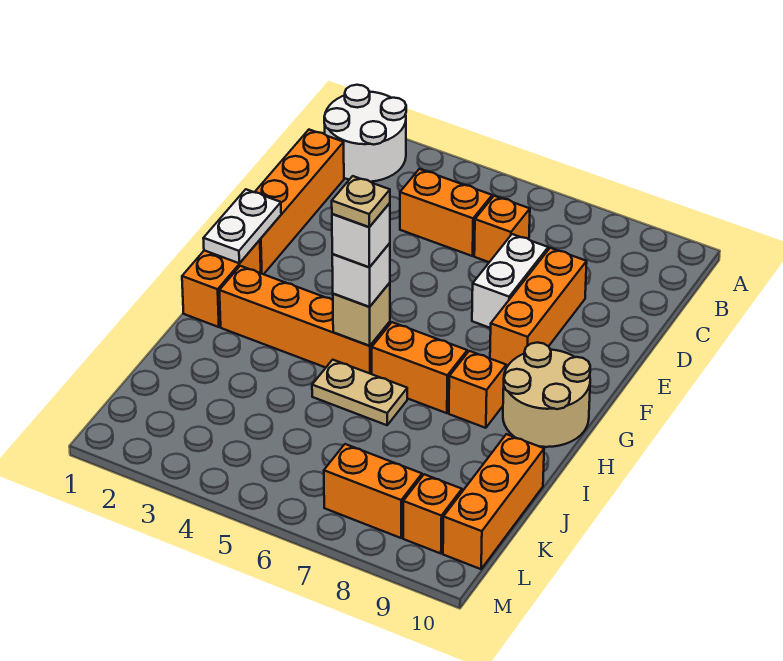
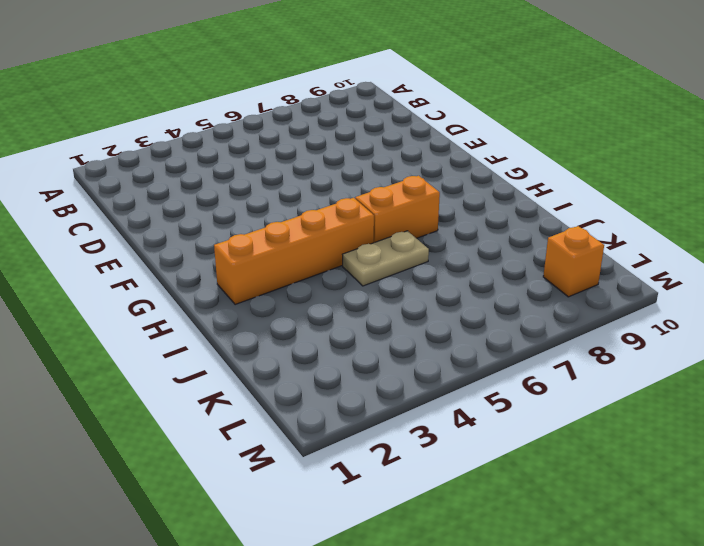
none -> white 2x2 round brick [324,85,406,182]
none -> orange 1x4 brick [255,130,344,274]
none -> orange 1x2 brick [400,169,492,256]

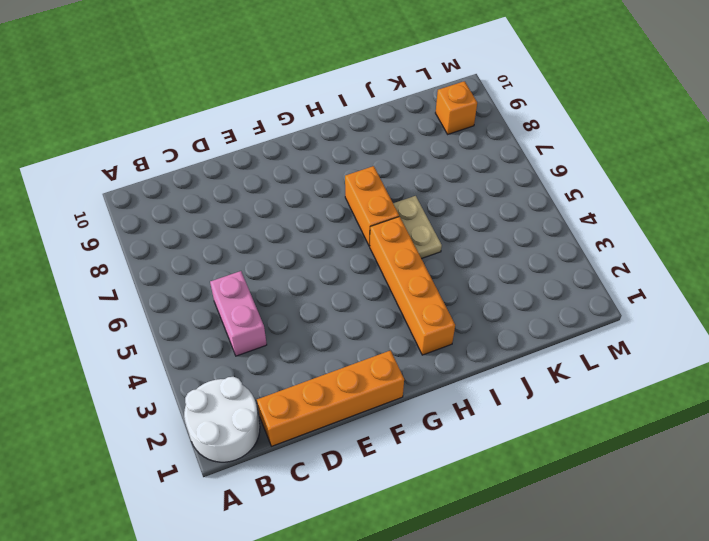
pink 1x2 brick [210,271,267,356] -> orange 1x2 brick [400,169,492,256]
none -> orange 1x1 brick [474,196,530,262]
none -> white 1x2 brick [472,234,548,328]
none -> orange 1x3 brick [490,248,587,368]

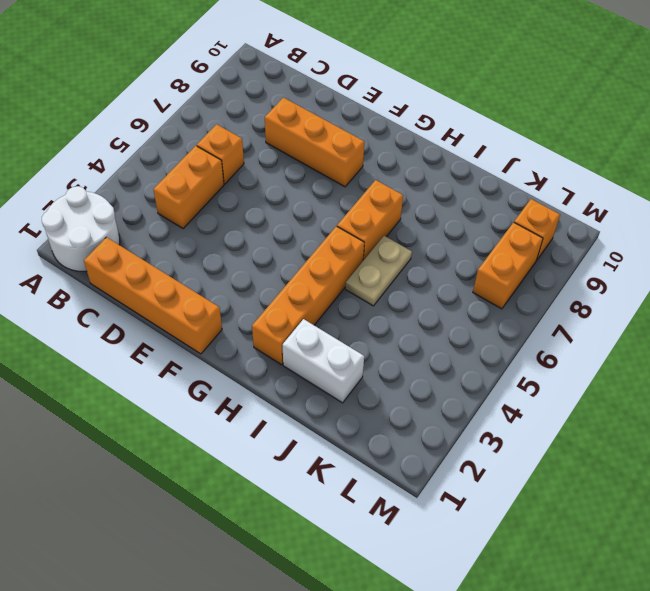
white 1x2 brick [283,319,364,403] -> white 1x2 brick moved to [472,234,548,328]
none -> orange 1x2 brick [182,240,261,327]
none -> tan 2x2 round brick [503,343,590,447]
none -> orange 1x1 brick [449,351,506,428]

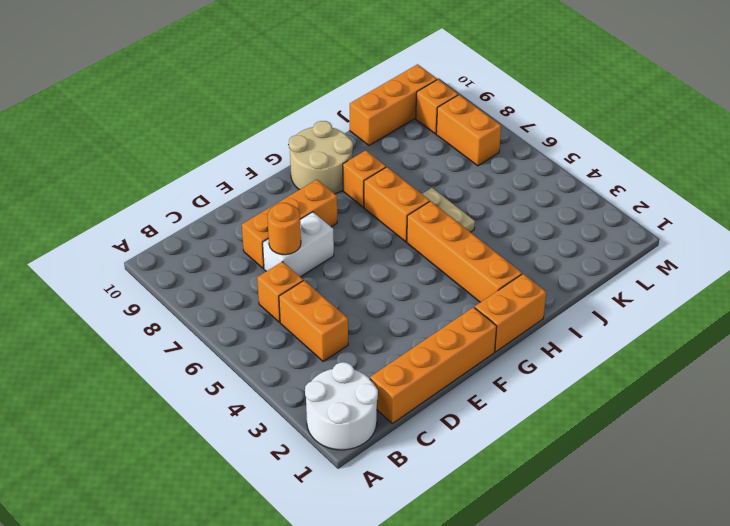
orange 1x1 round brick [267,203,301,255] -> none
none -> white 1x2 plate [203,189,281,263]
none -> tan 1x1 brick [333,283,390,346]
none -> white 1x1 brick [332,243,390,307]

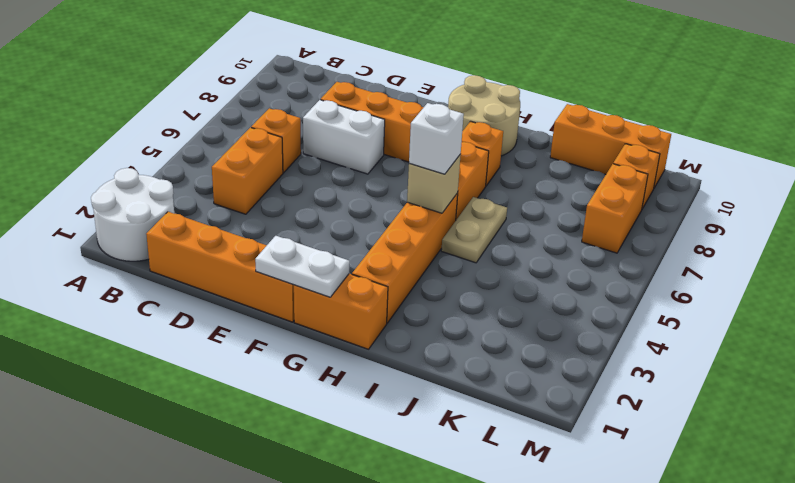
none -> white 1x1 brick [332,203,390,267]
none -> tan 1x1 plate [332,176,390,227]

